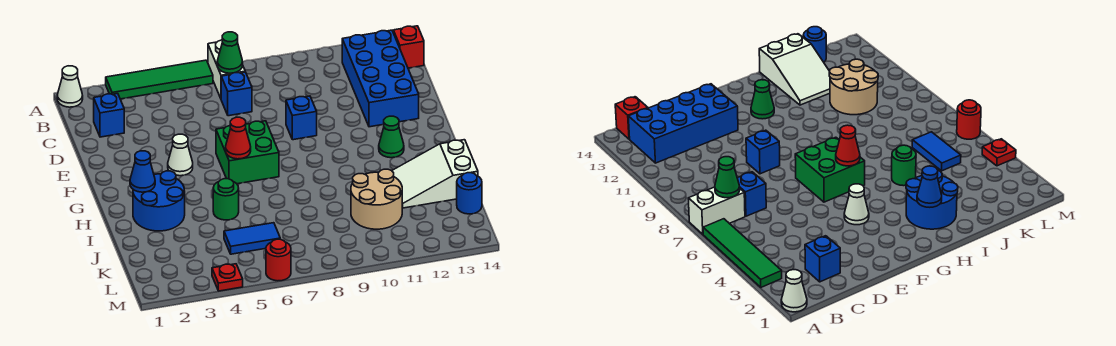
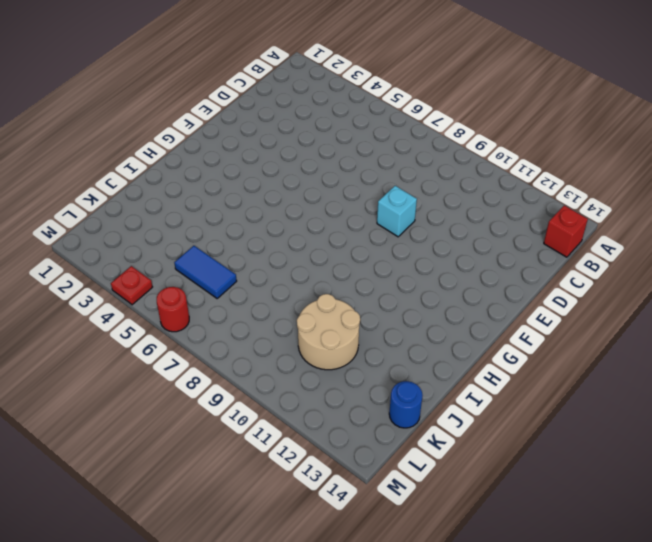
cyan 1x1 brick [377,186,417,237] -> blue 1x1 brick [286,96,317,140]
none -> white 1x1 cone [57,66,83,107]
none -> green 1x4 tile [106,60,213,99]
none -> white 1x2 brick [208,40,245,98]

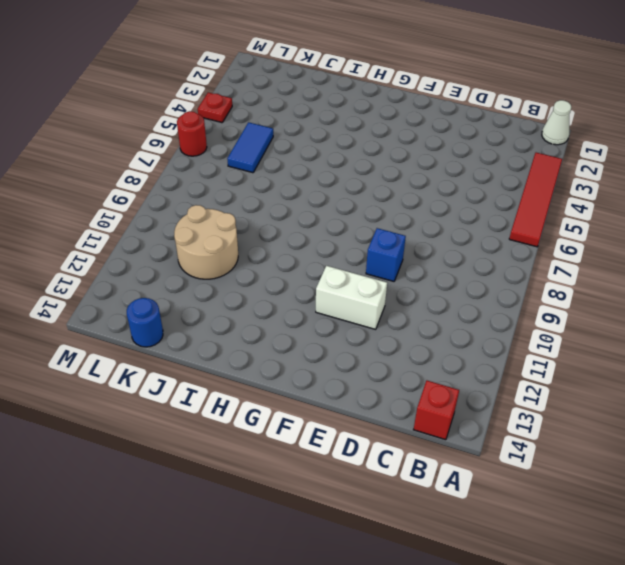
red 1x4 tile [509,153,562,247] -> green 1x4 tile [106,60,213,99]
white 1x2 brick [316,266,387,329] -> white 1x2 brick moved to [208,40,245,98]
none -> blue 2x4 brick [342,30,419,127]
none -> blue 1x1 brick [94,94,124,137]
none -> blue 1x1 brick [221,72,252,116]

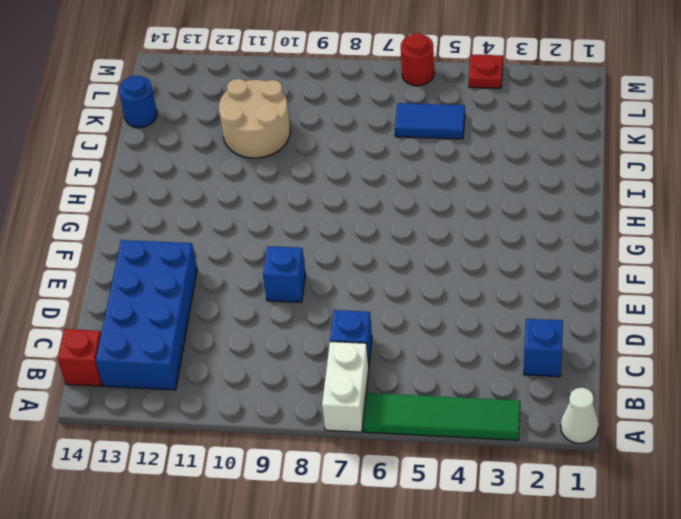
none -> white 1x1 cone [168,134,193,176]
none -> green 2x2 brick [216,121,279,184]
none -> green 1x1 cone [379,116,404,158]

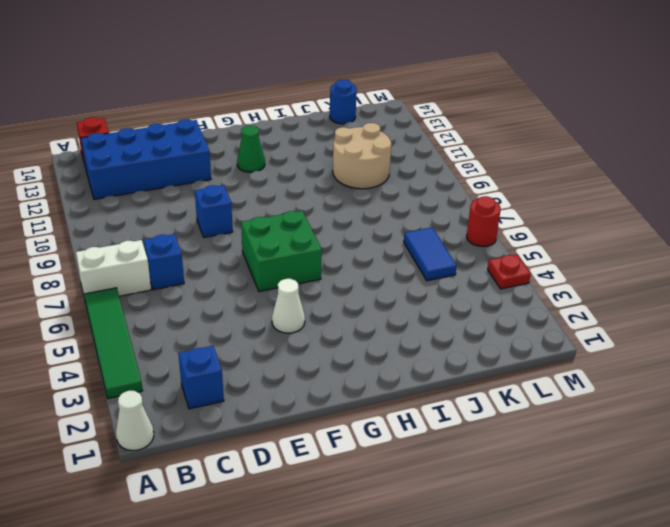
none -> blue 2x2 round brick [133,171,185,231]
none -> green 1x1 round brick [213,179,239,220]
none -> white 2x3 slope [392,140,478,208]

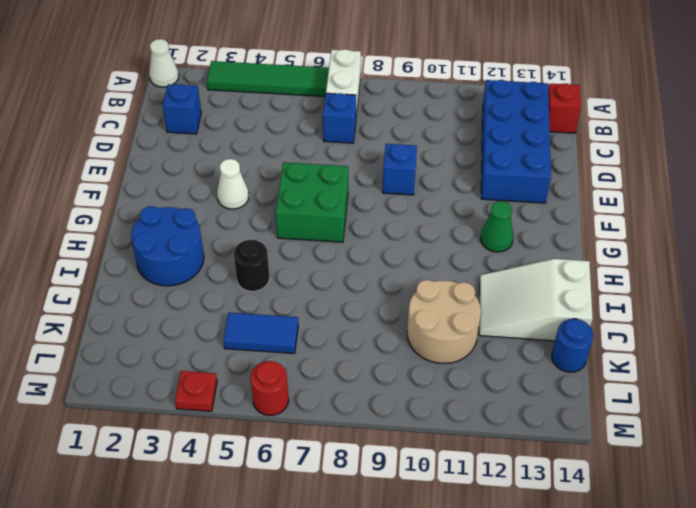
black 1x1 round brick [234,240,270,291] -> green 1x1 round brick [213,179,239,220]
none -> green 1x1 cone [217,32,243,73]
none -> red 1x1 cone [226,117,251,159]
none -> blue 1x1 cone [130,151,155,192]

